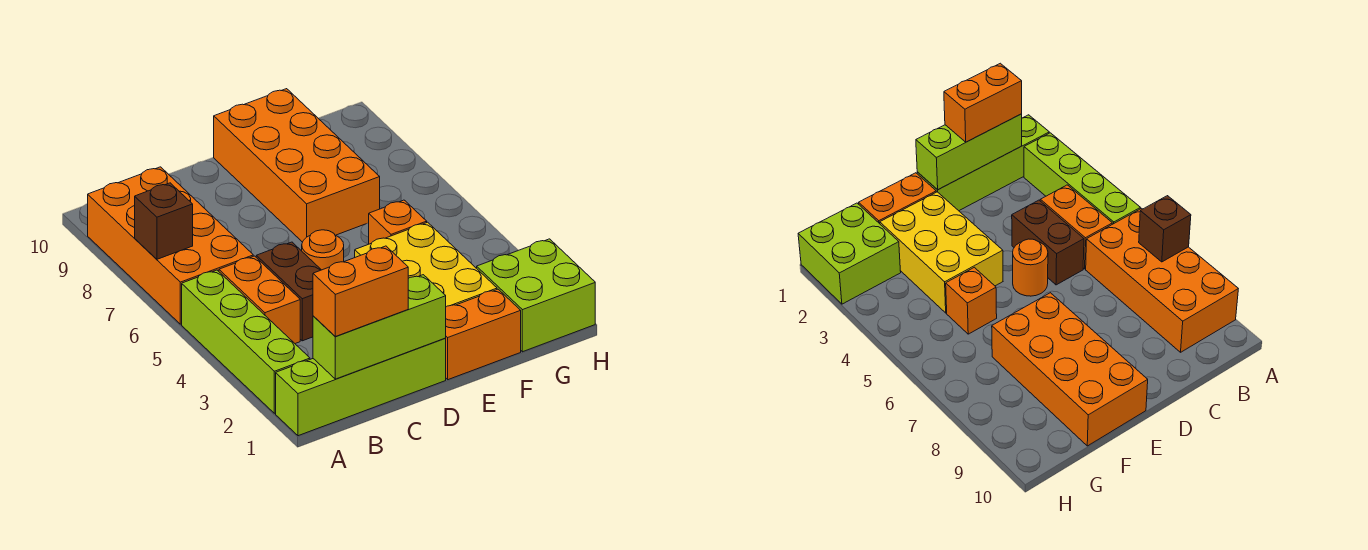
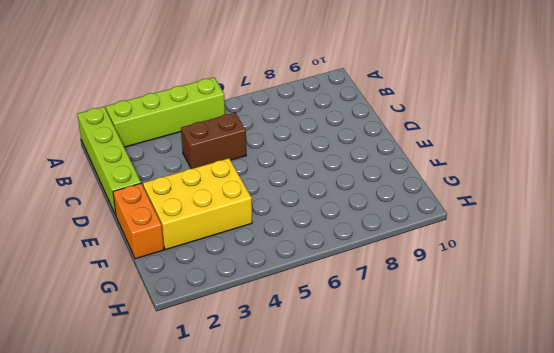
none -> orange 2x4 brick [88,167,253,324]
none -> orange 1x2 brick [219,256,300,344]
none -> orange 1x1 round brick [302,230,344,270]

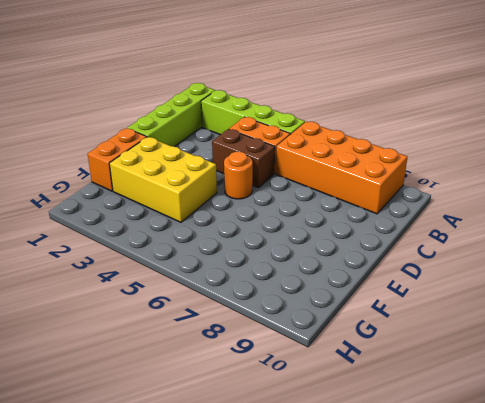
none -> orange 2x4 brick [214,89,380,242]
none -> orange 1x1 brick [369,200,427,244]
none -> lime 2x2 brick [477,239,595,352]

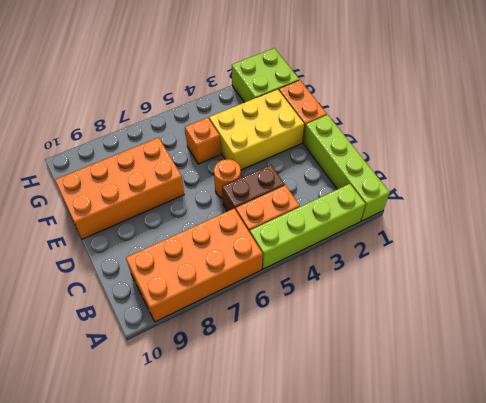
none -> brown 1x1 brick [135,183,193,259]
none -> lime 1x3 brick [313,275,446,379]
none -> orange 1x2 brick [313,246,408,336]

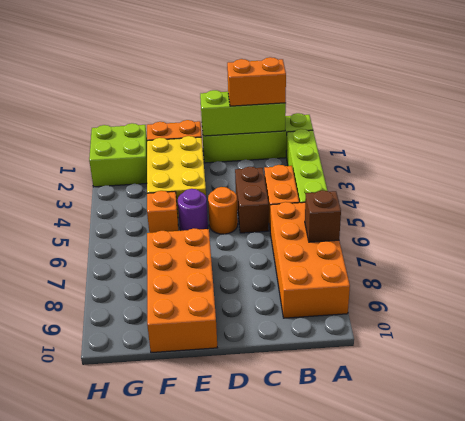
purple 1x1 round brick [178,189,208,231] -> none

